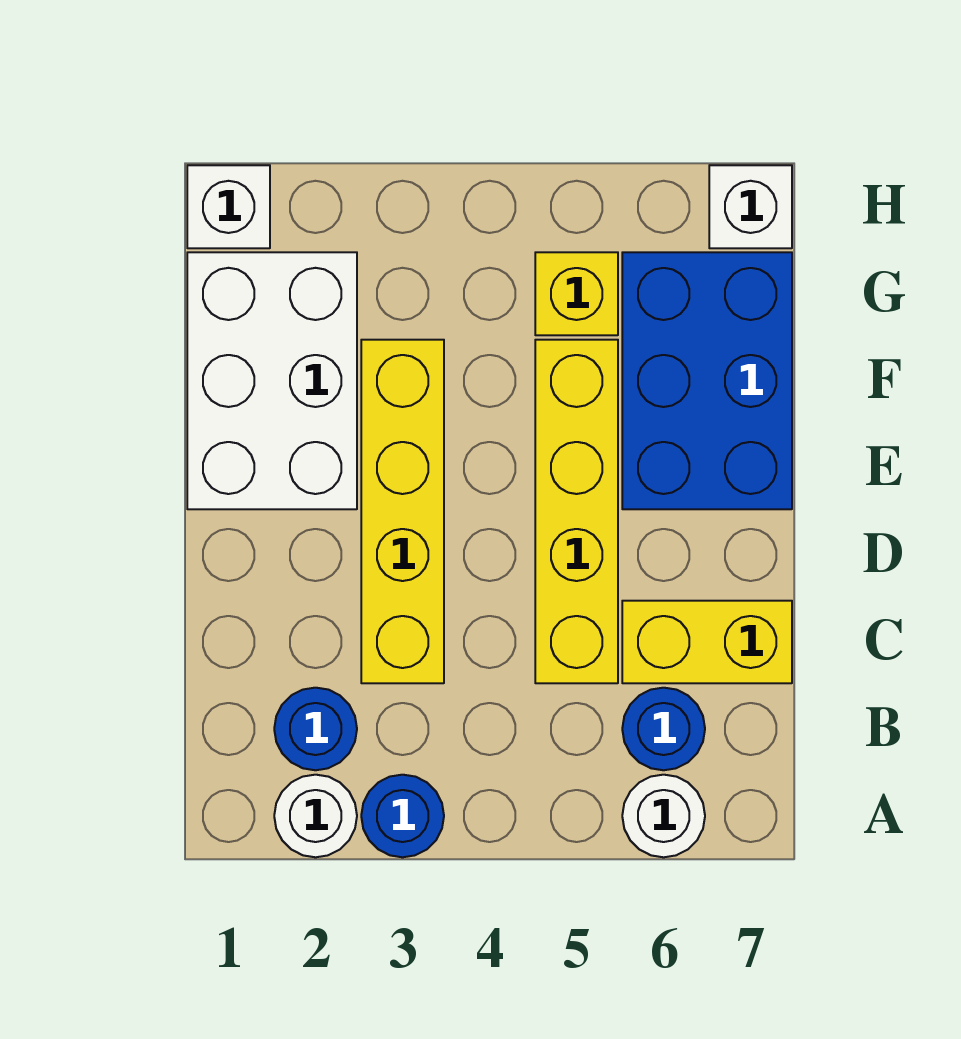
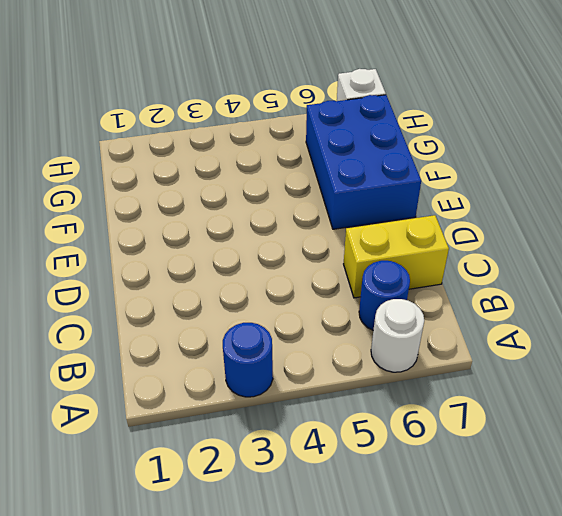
none -> white 1x1 round brick [274,775,357,857]
none -> blue 1x1 round brick [274,688,357,770]
none -> yellow 1x4 brick [361,340,444,683]

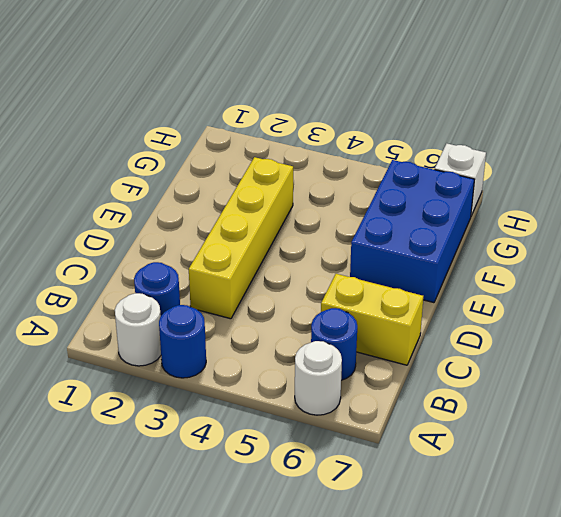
none -> yellow 1x4 brick [535,340,618,683]
none -> white 2x3 brick [187,252,357,509]
none -> yellow 1x1 brick [535,252,618,335]

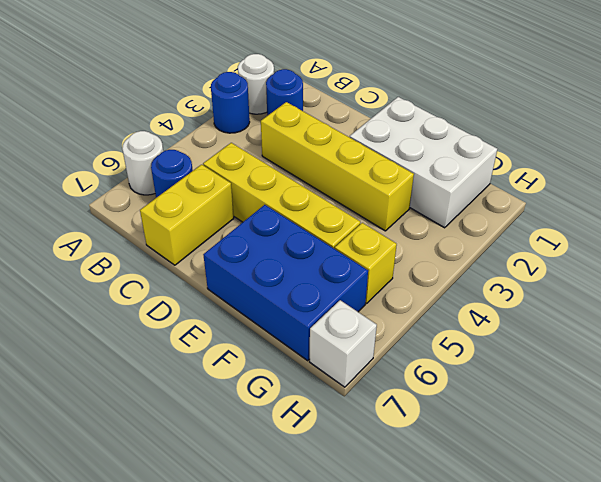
none -> white 1x1 brick [187,165,270,248]

